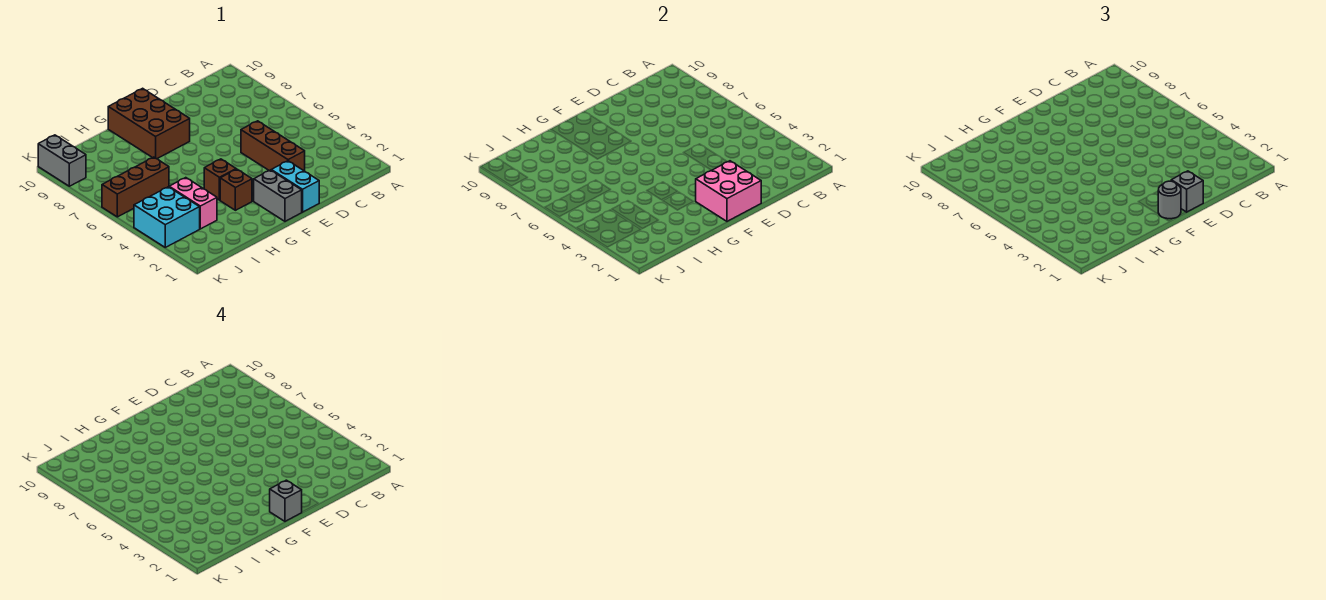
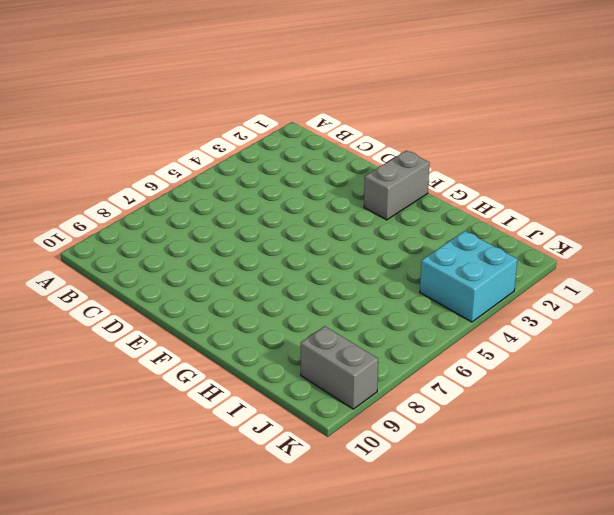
grey 1x2 brick [301,326,378,409] -> grey 1x2 brick turned to [38,135,86,186]
none -> brown 1x3 brick [241,121,305,171]
none -> cyan 1x2 brick [271,161,319,212]
none -> brown 2x3 brick [108,88,190,159]

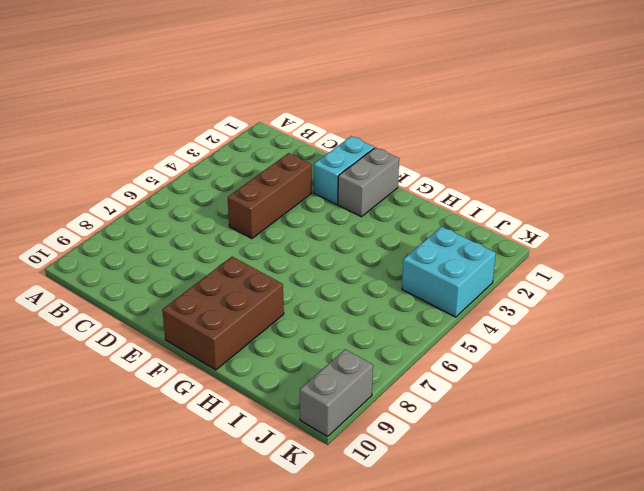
none -> brown 1x1 brick [220,169,252,210]
none -> brown 1x1 brick [204,159,236,200]
none -> pink 1x2 brick [169,178,217,229]

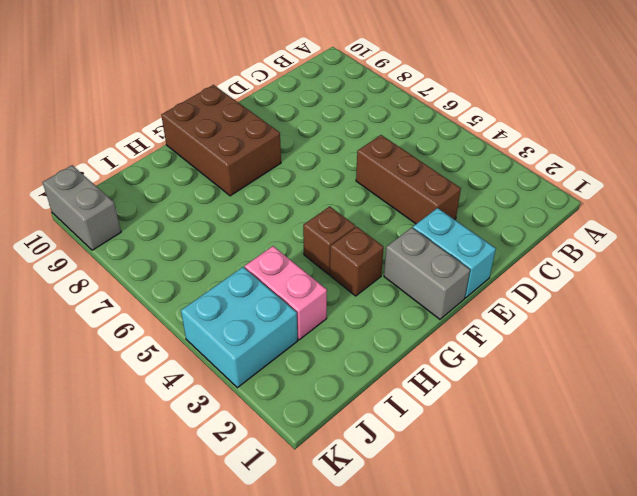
none -> brown 1x3 brick [102,157,169,217]
none -> pink 2x2 brick [696,161,761,222]
none -> grey 1x1 brick [1171,171,1203,212]

